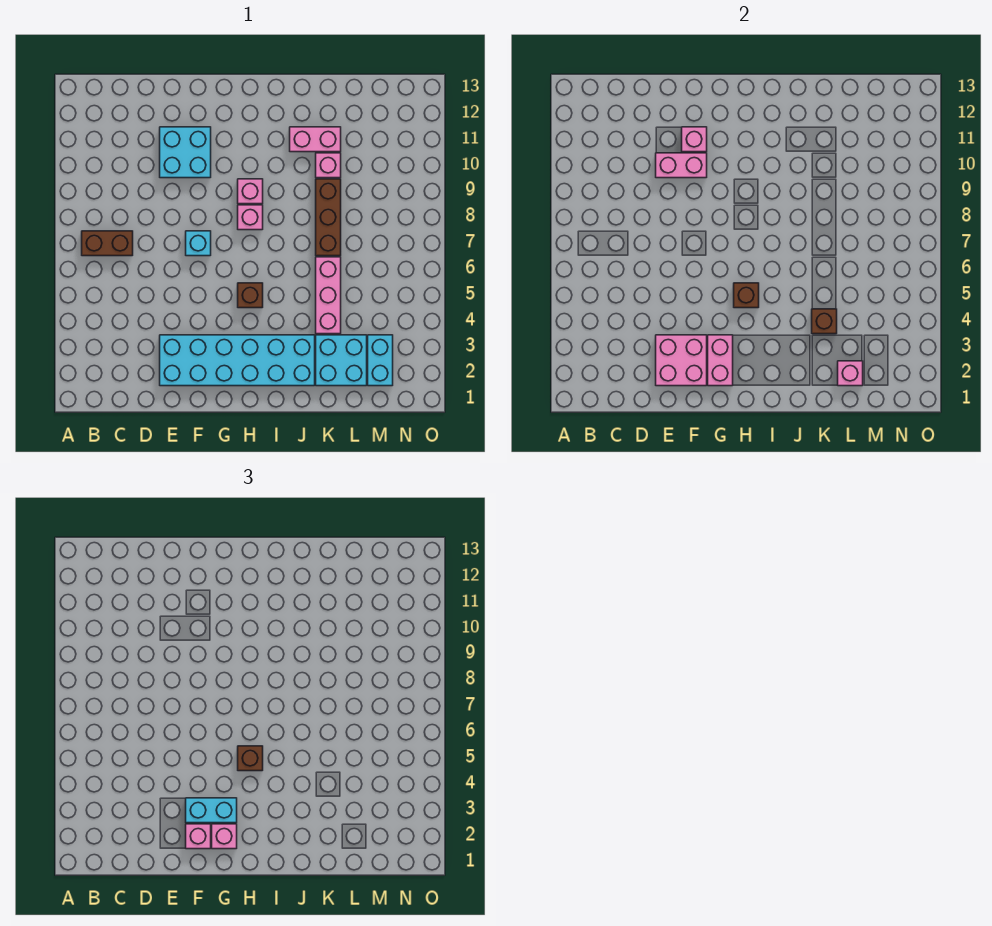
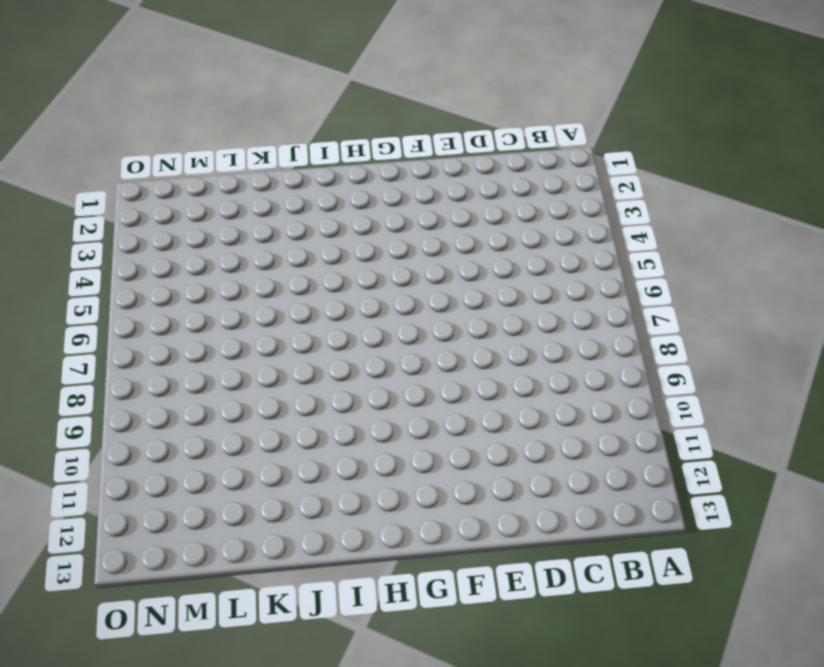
none -> brown 1x2 brick [82,231,133,256]
none -> cyan 2x6 brick [160,335,315,386]
none -> cyan 2x2 brick [160,127,211,178]

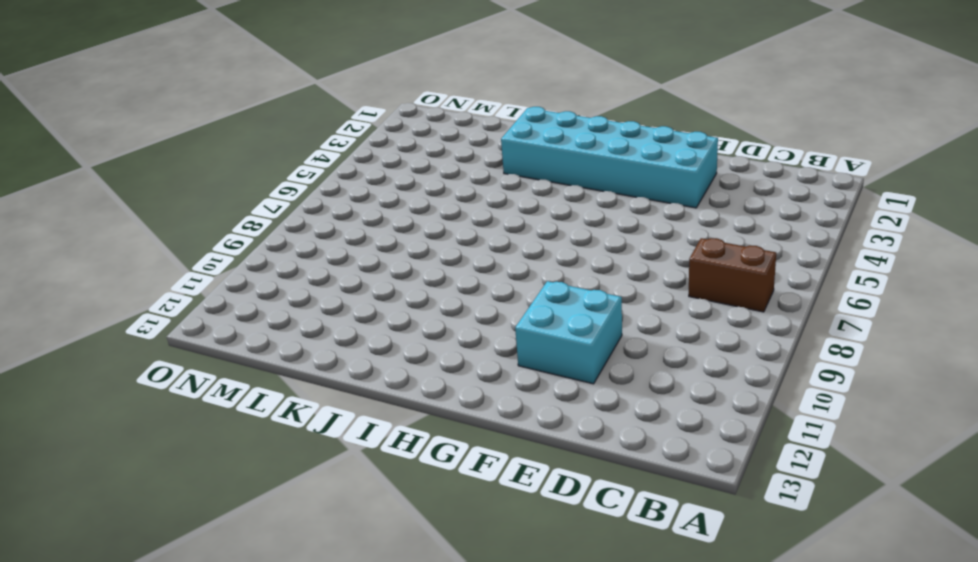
none -> cyan 1x1 brick [186,231,211,256]
none -> brown 1x1 brick [238,283,263,308]
none -> pink 1x1 brick [238,205,263,230]

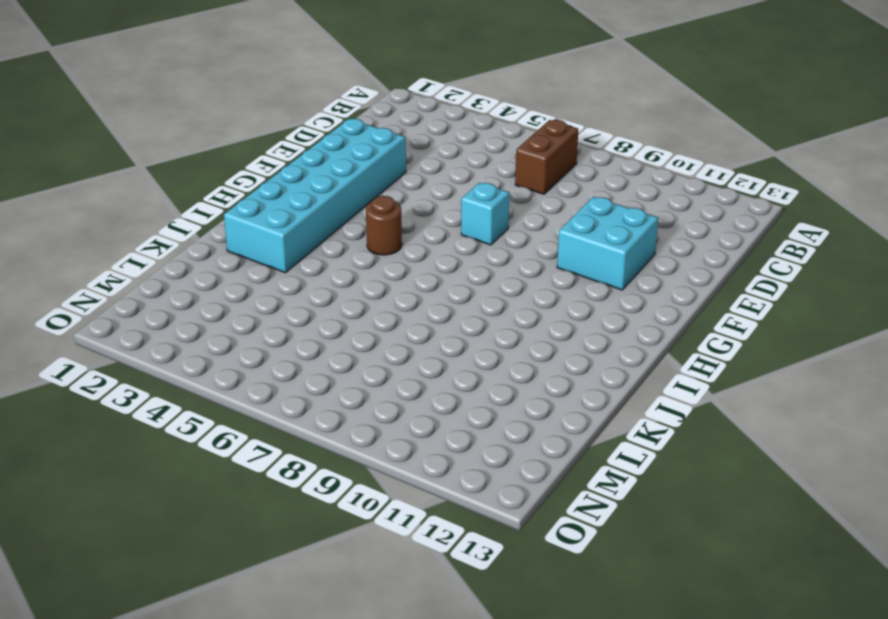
brown 1x1 round brick [366,196,402,255] -> brown 1x1 brick [238,283,263,308]
none -> pink 1x1 brick [238,205,263,230]
none -> pink 1x1 brick [238,179,263,204]
none -> pink 1x2 brick [290,127,341,152]

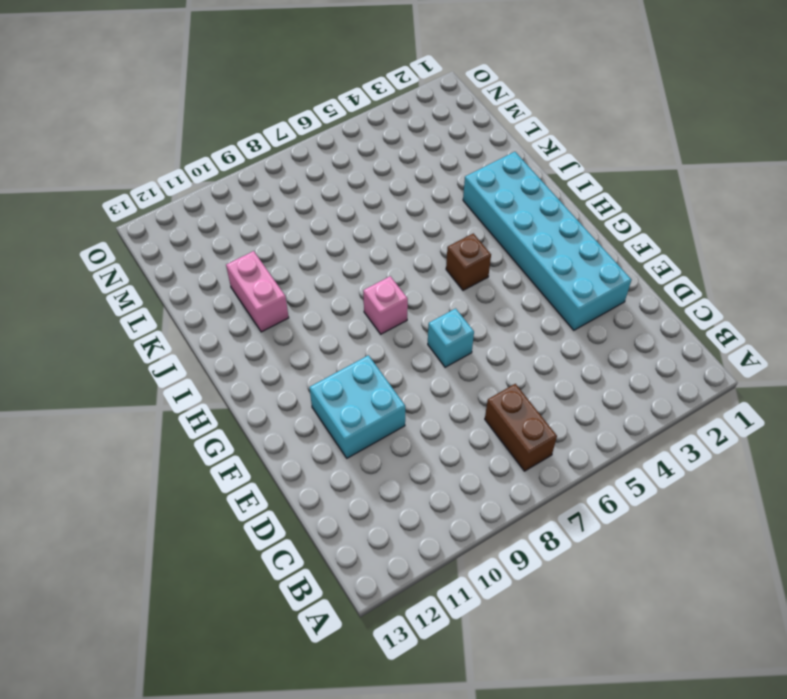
none -> pink 1x1 brick [238,179,263,204]
none -> cyan 2x2 brick [316,335,367,386]
none -> pink 1x3 brick [316,257,341,334]

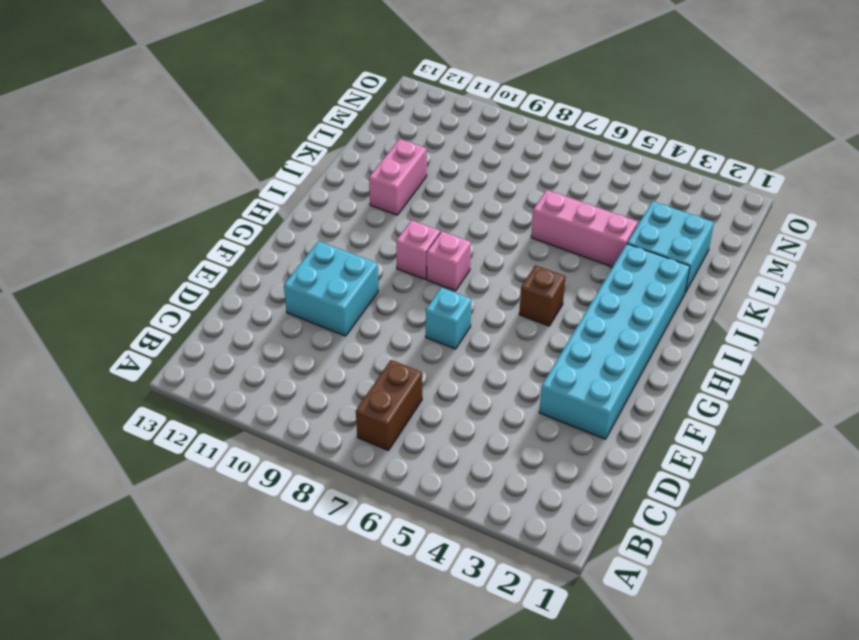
none -> brown 1x3 brick [316,179,341,256]
none -> pink 1x1 brick [316,153,341,178]
none -> cyan 1x2 brick [368,335,393,386]

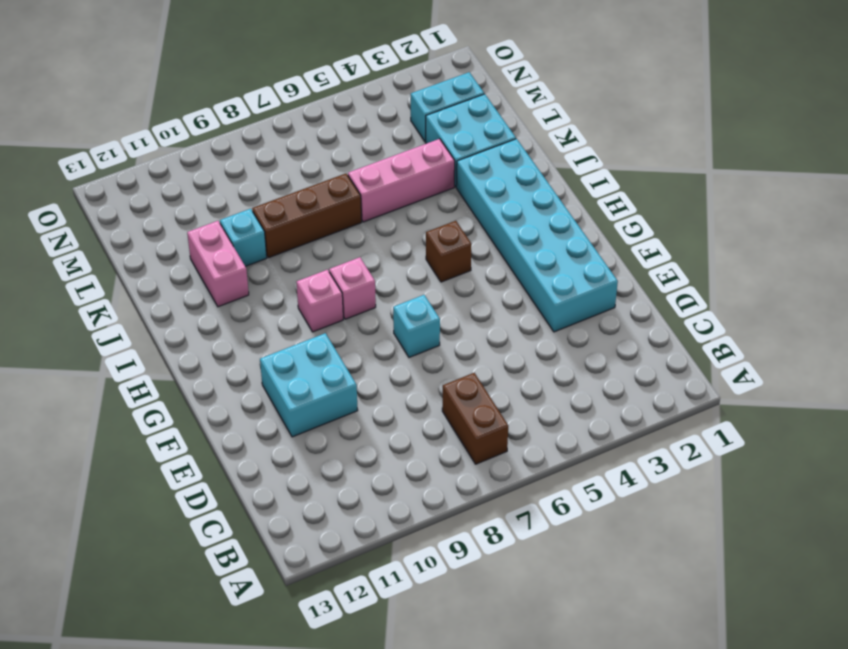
cyan 1x1 brick [220,209,267,266] -> pink 1x1 brick [316,153,341,178]
none -> pink 2x2 brick [656,335,707,386]
none -> pink 1x2 brick [656,153,707,178]
none -> pink 1x1 brick [682,127,707,152]

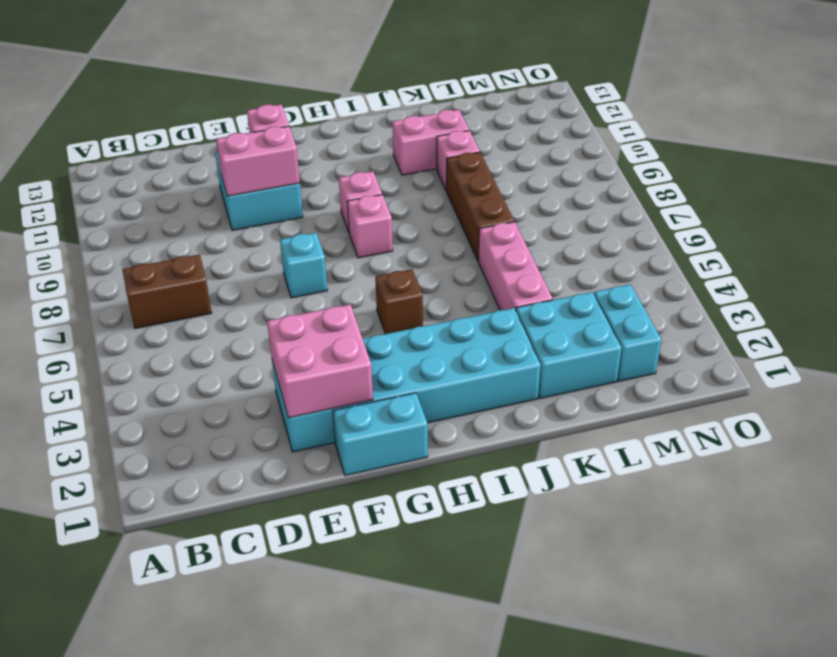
cyan 1x2 brick [333,393,428,475] -> cyan 1x2 brick moved to [186,798,237,823]
none -> pink 1x2 brick [708,335,733,386]
none -> brown 1x1 brick [734,283,759,308]
none -> brown 1x1 brick [812,309,837,334]

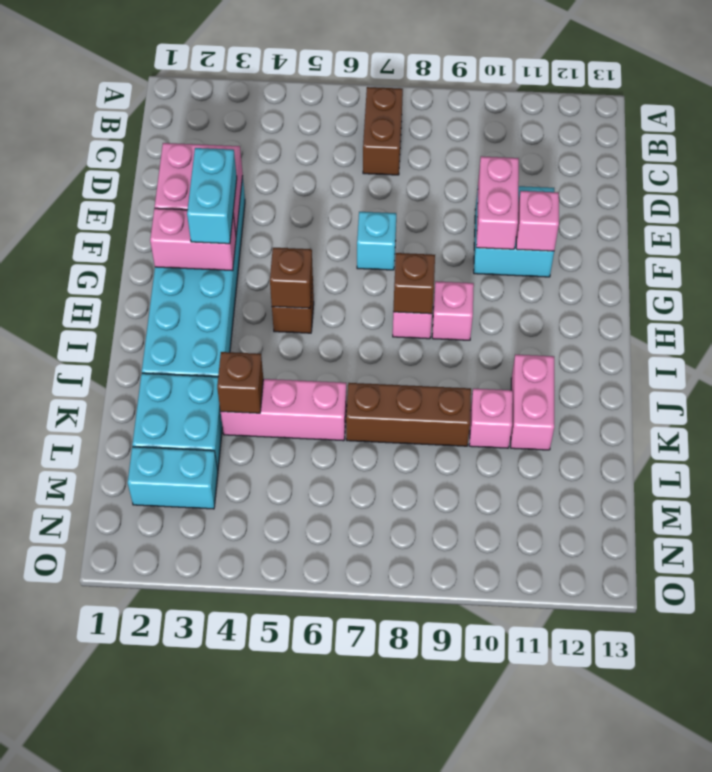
brown 1x1 brick [393,253,435,314] -> brown 1x1 brick moved to [238,746,263,771]
none -> pink 1x1 brick [838,361,863,386]
none -> pink 1x1 brick [186,824,211,849]
none -> pink 1x1 brick [212,824,237,849]

